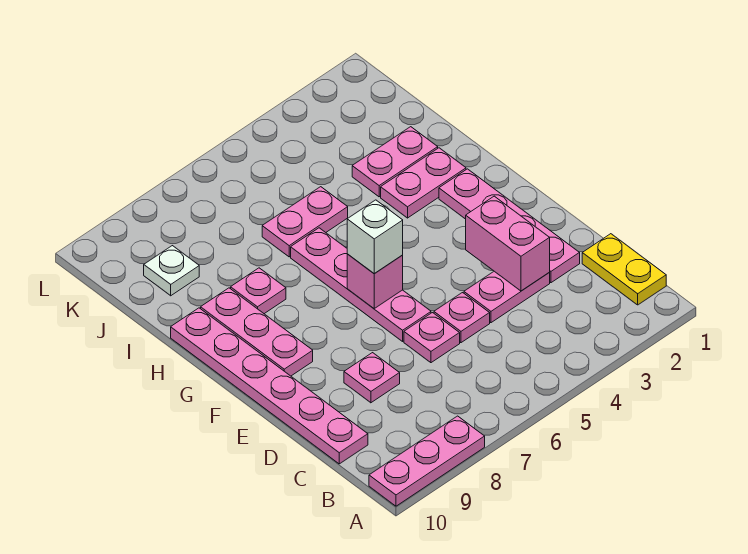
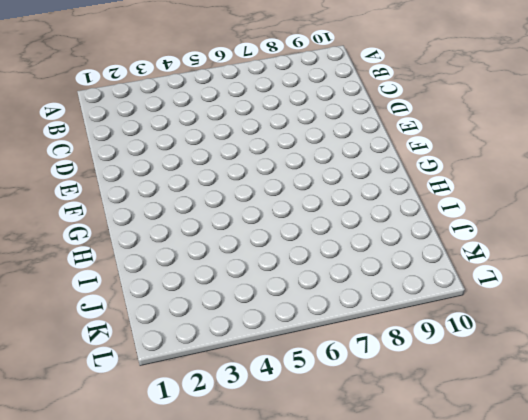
none -> pink 1x3 plate [369,416,485,506]
none -> yellow 1x2 plate [582,234,666,305]
none -> pink 1x6 plate [171,308,368,464]

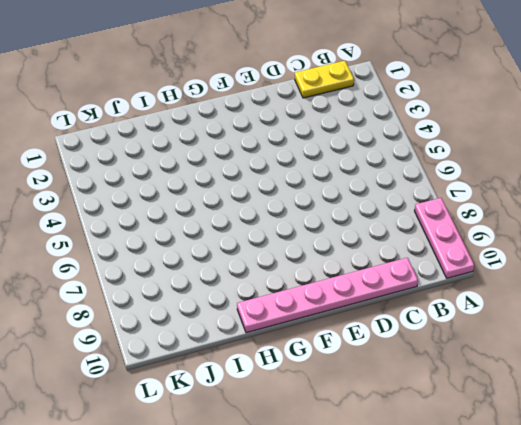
none -> pink 1x4 plate [439,169,580,283]
none -> pink 1x2 plate [464,271,550,323]
none -> pink 1x1 plate [434,293,490,343]

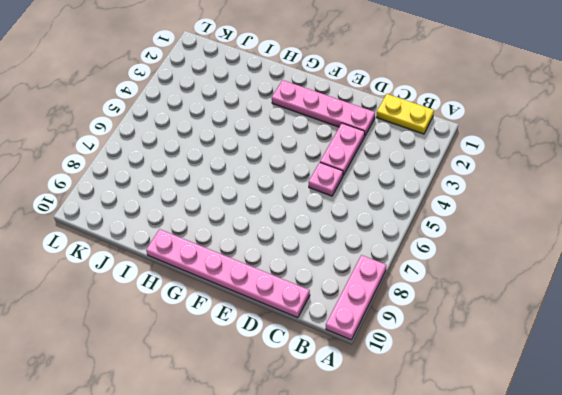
none -> pink 1x1 plate [404,313,460,363]
none -> pink 1x1 plate [344,353,400,403]
none -> pink 1x4 plate [291,228,431,341]

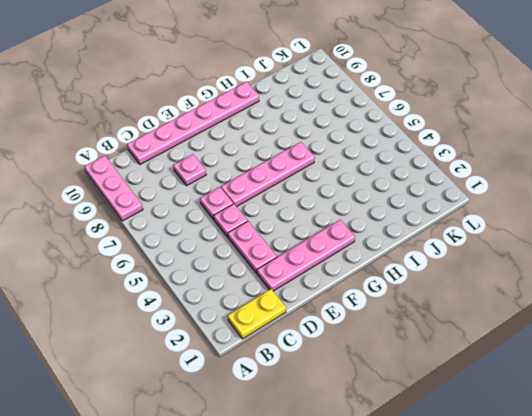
none -> pink 1x3 plate [201,288,313,376]
none -> pink 1x2 plate [381,148,466,218]
none -> pink 1x1 plate [231,268,286,314]

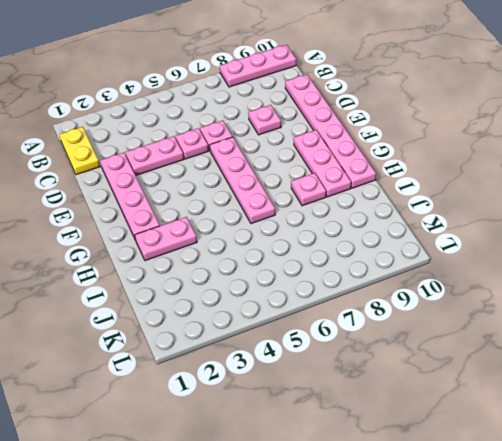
none -> pink 1x2 plate [352,127,438,197]
none -> pink 1x2 plate [262,187,348,257]
none -> white 1x1 plate [144,246,199,296]

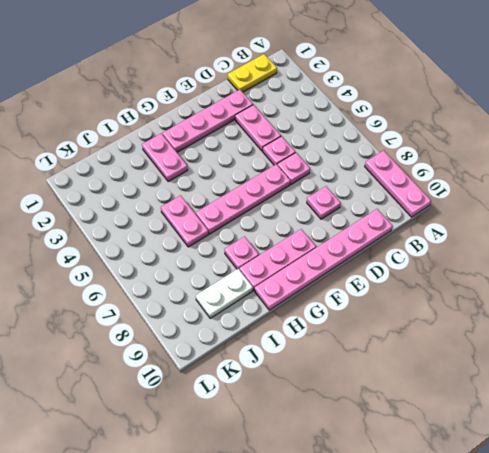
white 1x2 plate [196,269,253,318] -> white 1x1 plate [144,246,199,296]
none -> pink 1x2 plate [352,127,438,197]
none -> pink 1x2 brick [466,196,550,291]
none -> pink 1x1 brick [347,254,403,308]

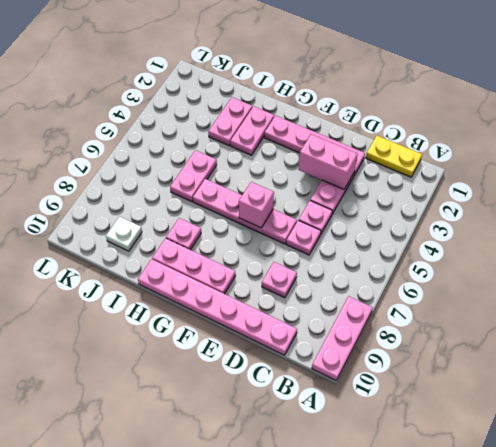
none -> white 1x1 brick [347,200,403,274]

